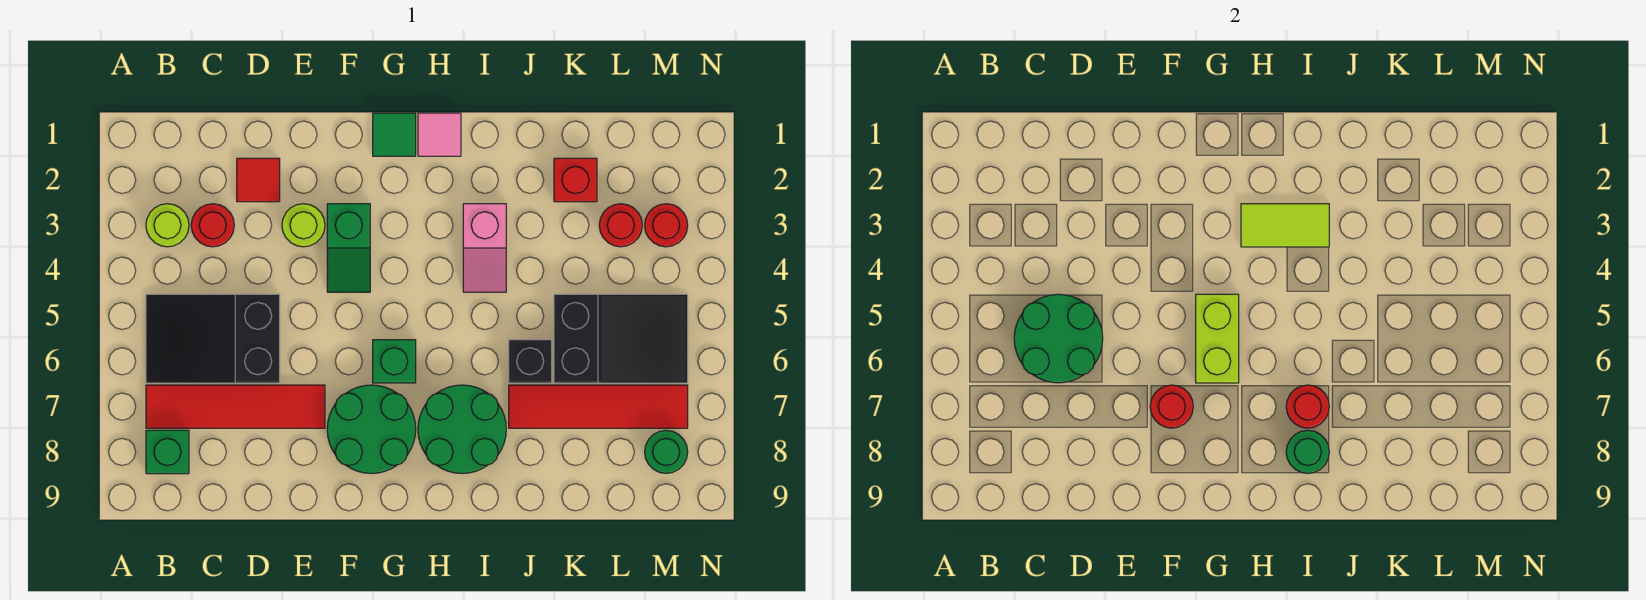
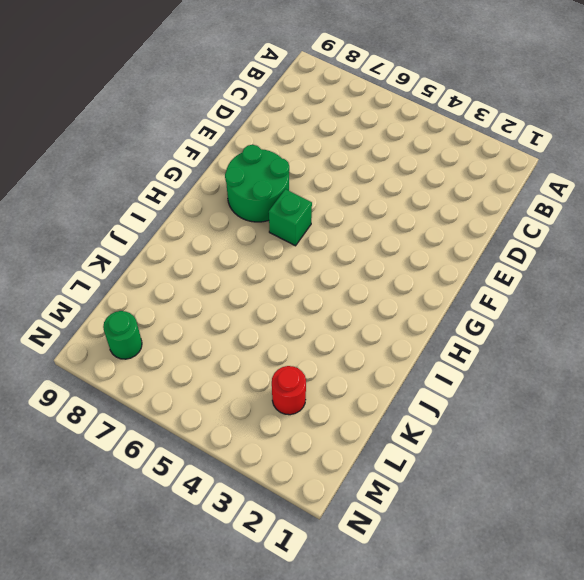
none -> lime 1x1 round brick [146,204,189,247]
none -> black 2x3 slope [146,294,280,383]
none -> red 1x4 tile [146,385,325,428]

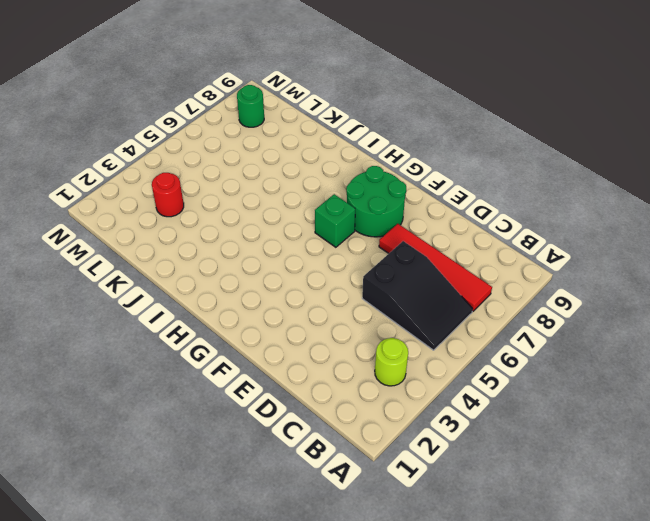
none -> green 1x1 brick [146,430,189,474]
none -> red 1x1 round brick [191,204,234,247]
none -> red 1x1 tile [237,158,280,202]

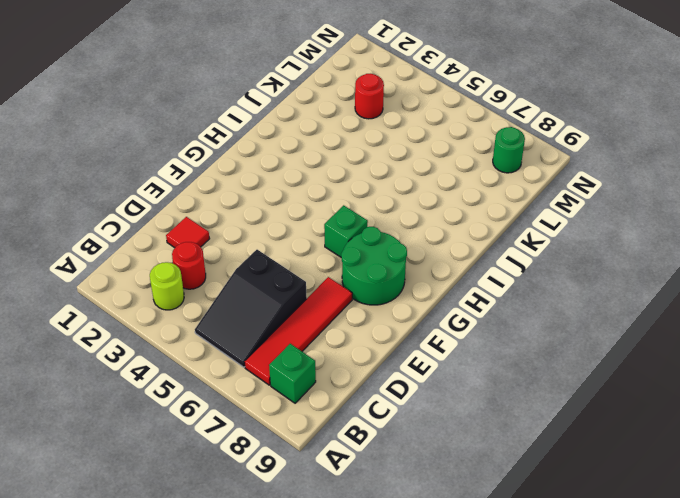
none -> lime 1x1 round brick [282,204,325,247]
none -> green 1x2 slope [327,204,370,292]
none -> green 1x1 tile [373,113,416,156]

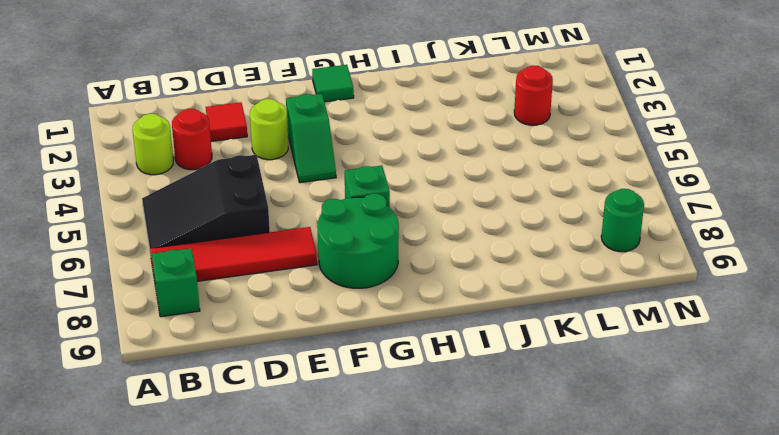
none -> pink 1x1 tile [418,113,461,156]
none -> green 2x2 round brick [418,385,506,474]
none -> pink 1x2 slope [463,204,506,292]

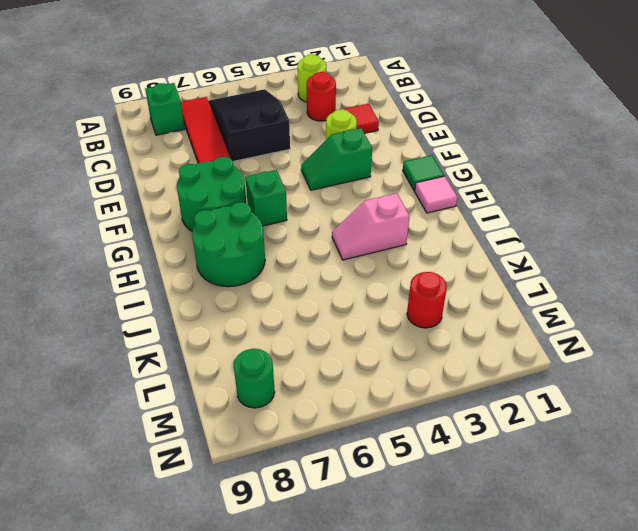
none -> black 1x1 brick [509,340,552,383]
none -> red 1x4 tile [509,385,688,428]
none -> red 1x1 brick [554,158,597,202]

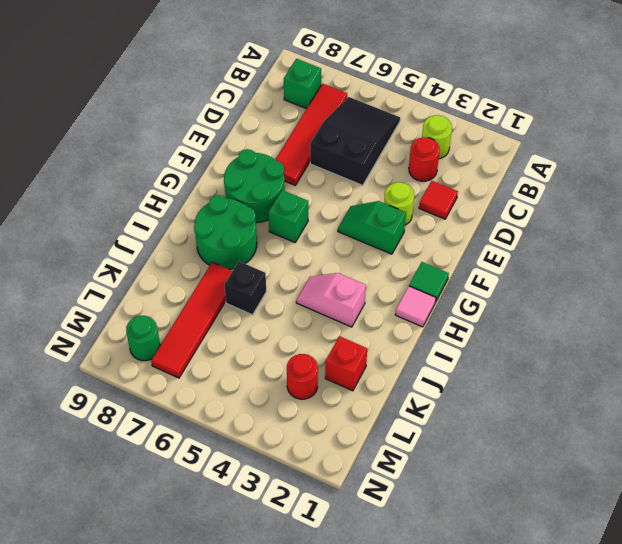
none -> black 2x3 slope [554,294,688,383]
none -> red 1x1 round brick [645,204,688,247]
none -> green 2x2 round brick [1014,294,1103,383]

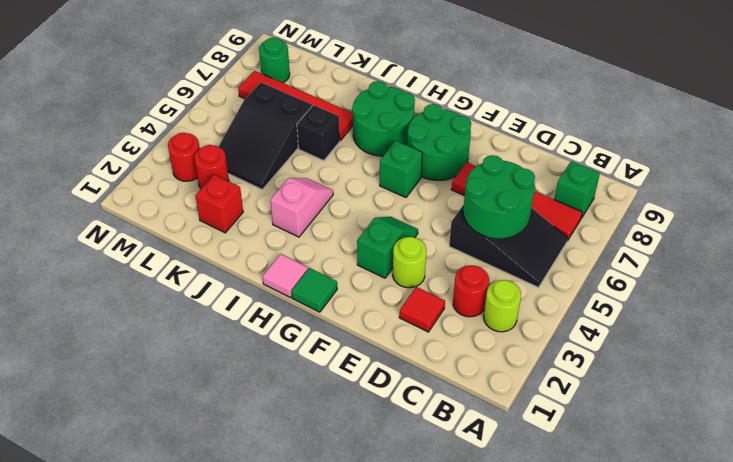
black 2x3 slope [218,82,312,189] -> black 2x3 slope turned to [554,294,688,383]
none -> red 1x1 round brick [1150,385,1193,428]
none -> lime 1x2 brick [1196,294,1239,383]
none -> lime 1x2 tile [1241,204,1329,247]

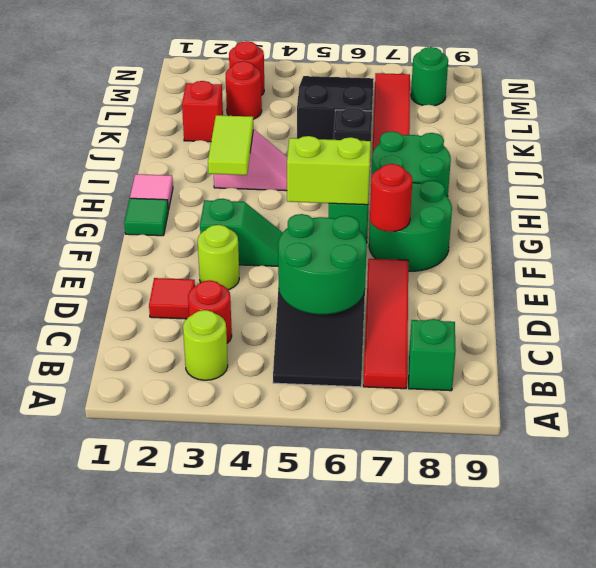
none -> red 1x1 round brick [1286,385,1329,428]
none -> green 1x1 round brick [1286,430,1329,473]

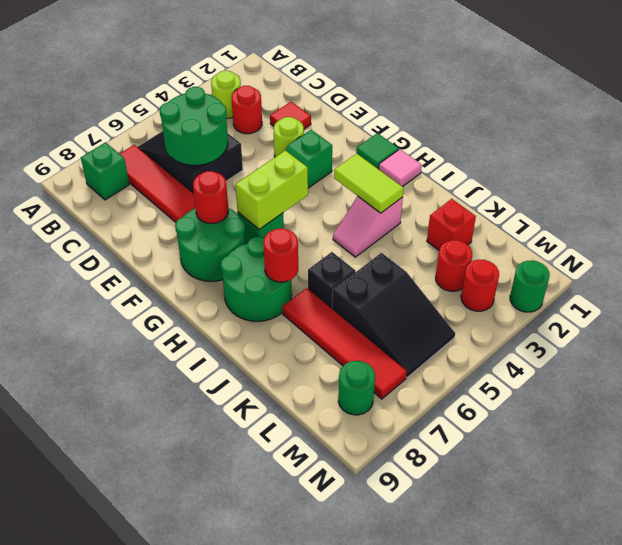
green 1x1 round brick [510,261,550,312] -> green 1x1 round brick moved to [1286,430,1329,473]

